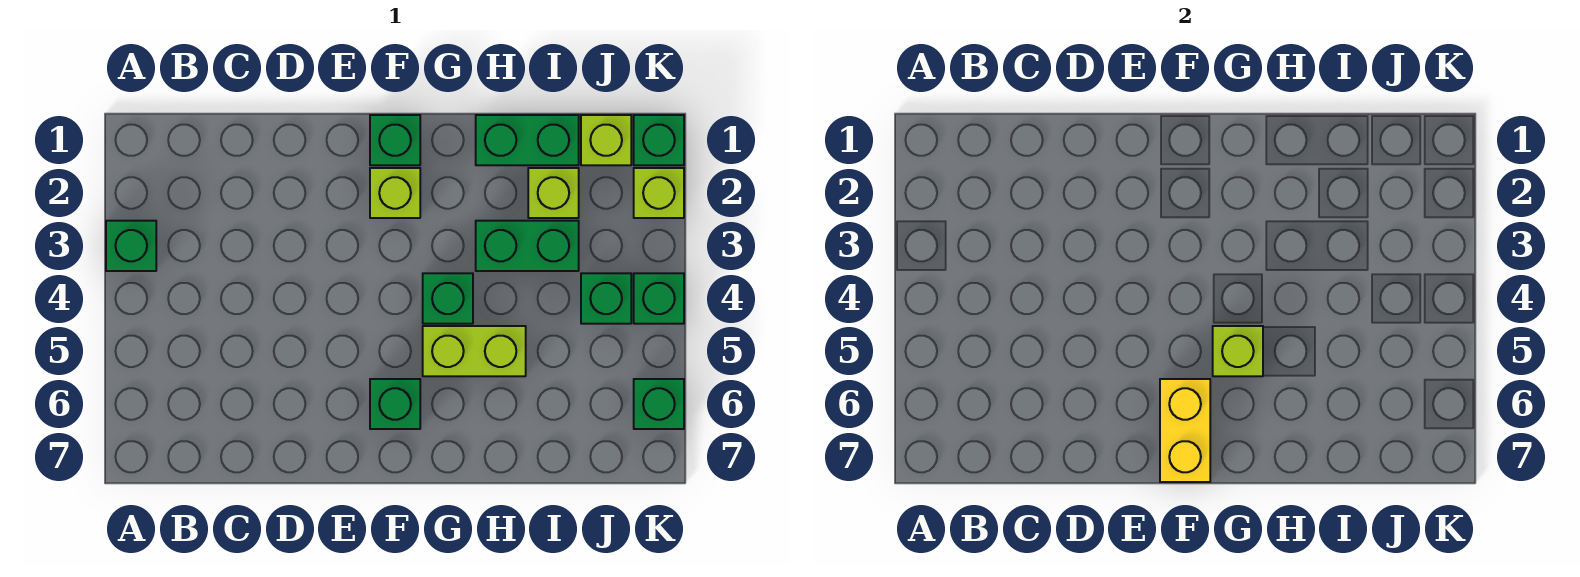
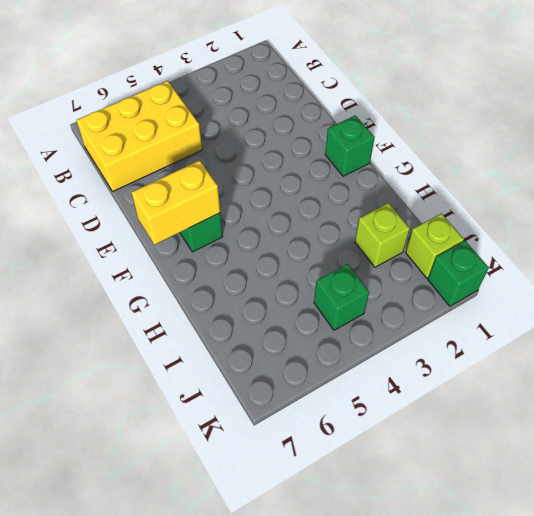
yellow 2x3 brick [76,81,202,192] -> none
none -> green 1x1 brick [106,221,156,271]
none -> lime 1x1 brick [370,168,420,218]
none -> green 1x1 brick [423,273,473,324]

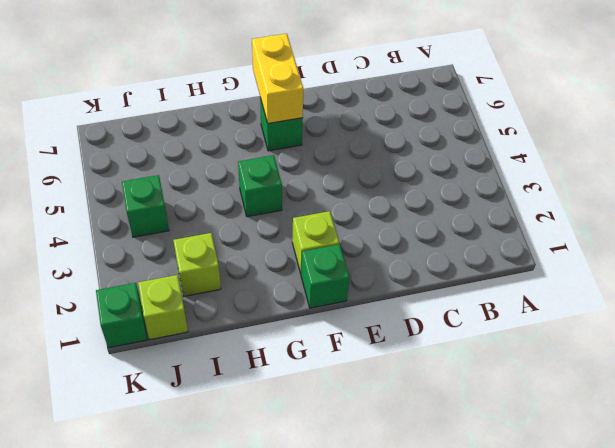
none -> green 1x1 brick [106,221,156,271]
none -> lime 1x2 brick [423,326,526,376]
none -> green 1x2 brick [476,115,579,165]

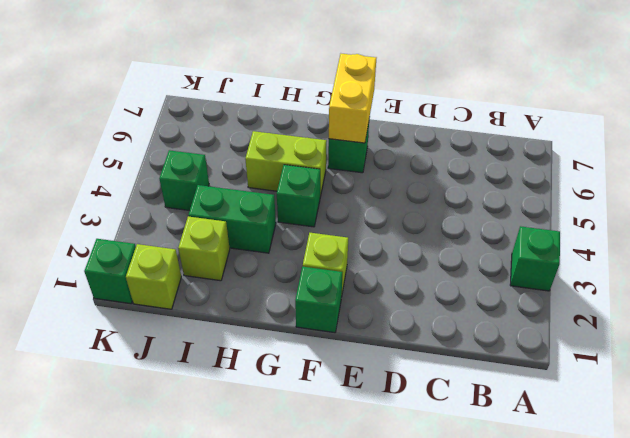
none -> green 1x2 brick [476,115,579,165]
none -> lime 1x1 brick [634,168,684,218]
none -> green 1x1 brick [634,273,684,324]

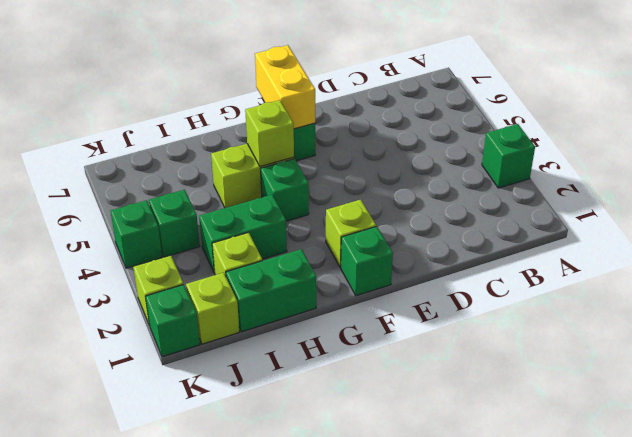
none -> green 1x1 brick [634,379,684,429]

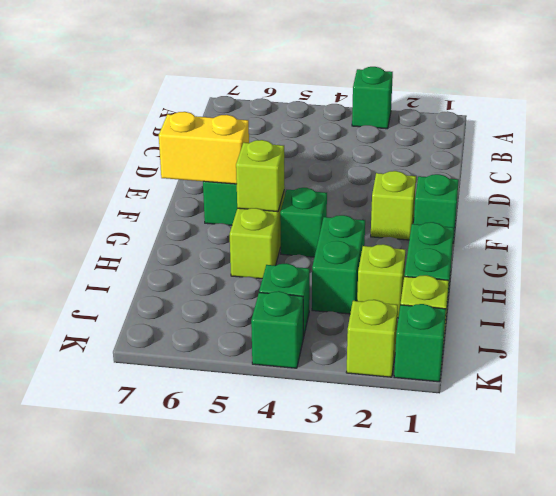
none -> green 1x1 brick [634,379,684,429]

